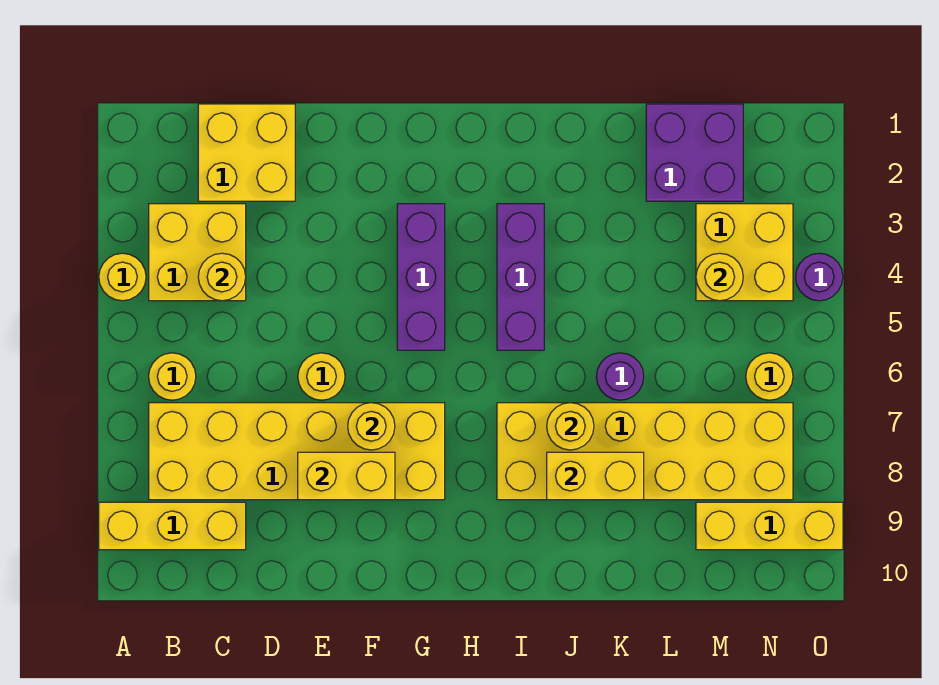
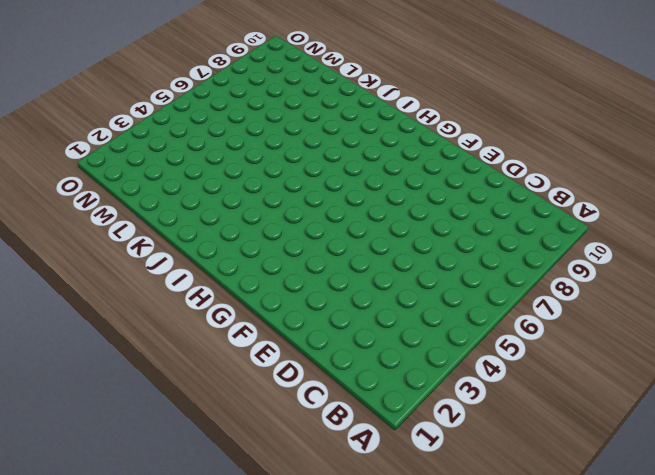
none -> yellow 1x1 round brick [99,253,146,301]
none -> yellow 1x3 brick [99,502,246,550]
none -> yellow 2x2 brick [149,204,246,301]

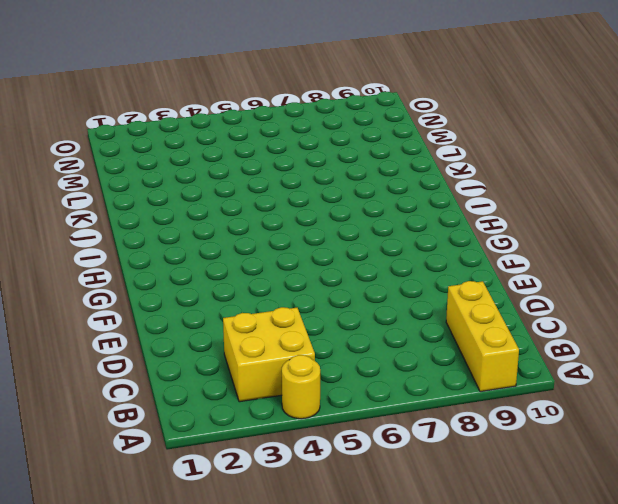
none -> yellow 1x1 round brick [149,353,196,400]
none -> yellow 2x6 brick [149,403,445,500]
none -> yellow 2x2 brick [198,104,295,201]

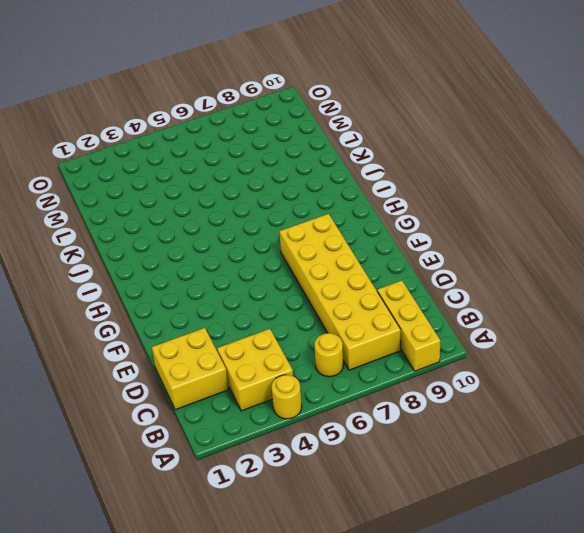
none -> yellow 1x1 round brick [298,353,345,400]
none -> purple 1x3 brick [397,204,445,350]
none -> purple 1x3 brick [497,204,544,350]

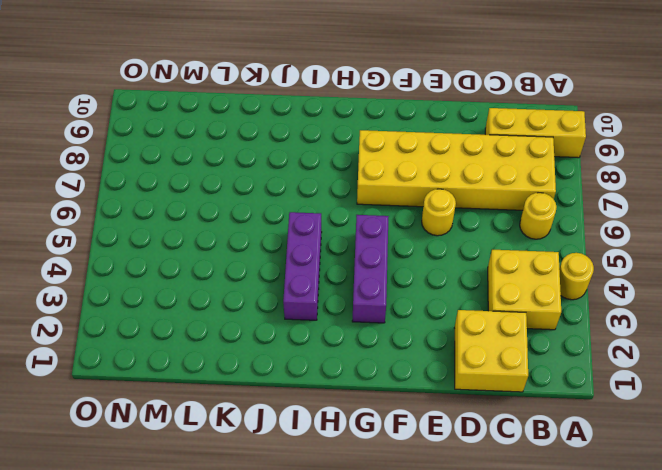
none -> yellow 2x6 brick [497,403,793,500]
none -> purple 1x1 round brick [596,353,644,400]
none -> purple 2x2 brick [646,104,743,201]

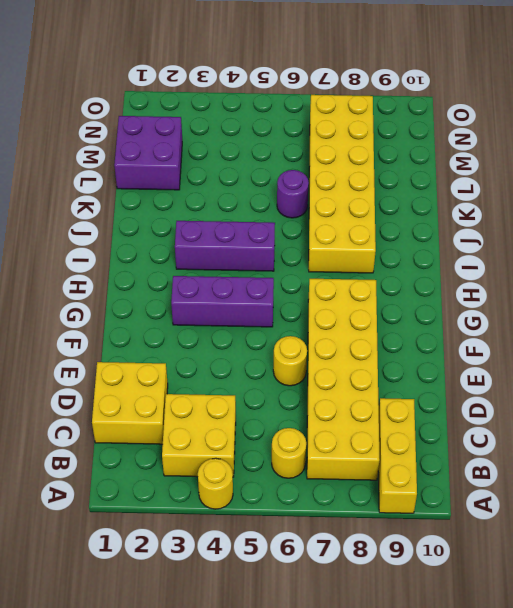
none -> yellow 2x2 brick [696,204,793,301]
none -> yellow 1x3 brick [696,502,843,550]
none -> yellow 1x1 round brick [746,353,793,400]

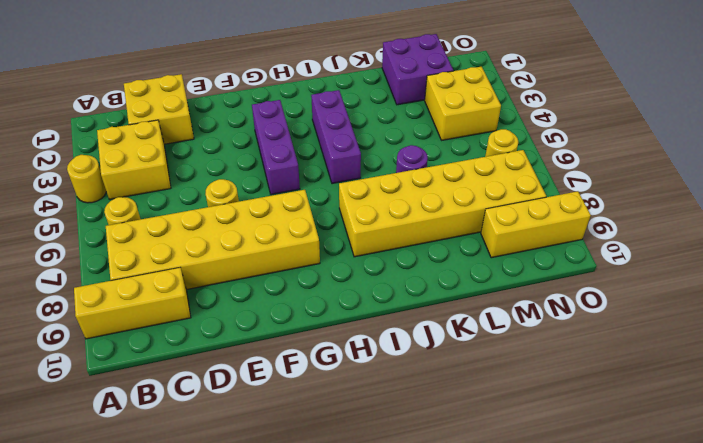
none -> purple 1x1 round brick [796,253,843,301]
none -> yellow 1x1 round brick [198,253,246,301]
none -> yellow 1x2 brick [298,452,395,500]

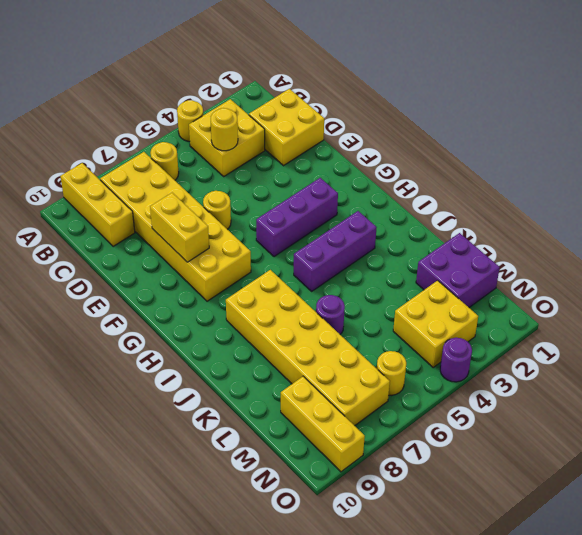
none -> yellow 1x1 round brick [348,403,395,450]
none -> yellow 1x1 round brick [547,403,594,450]
none -> yellow 1x2 brick [547,452,644,500]

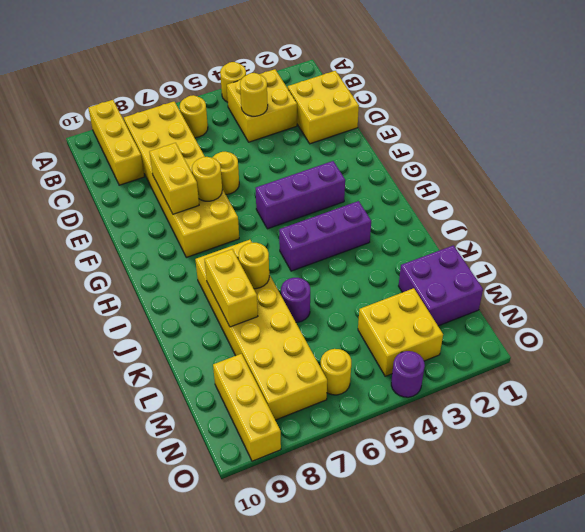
none -> yellow 1x1 round brick [696,253,743,301]

